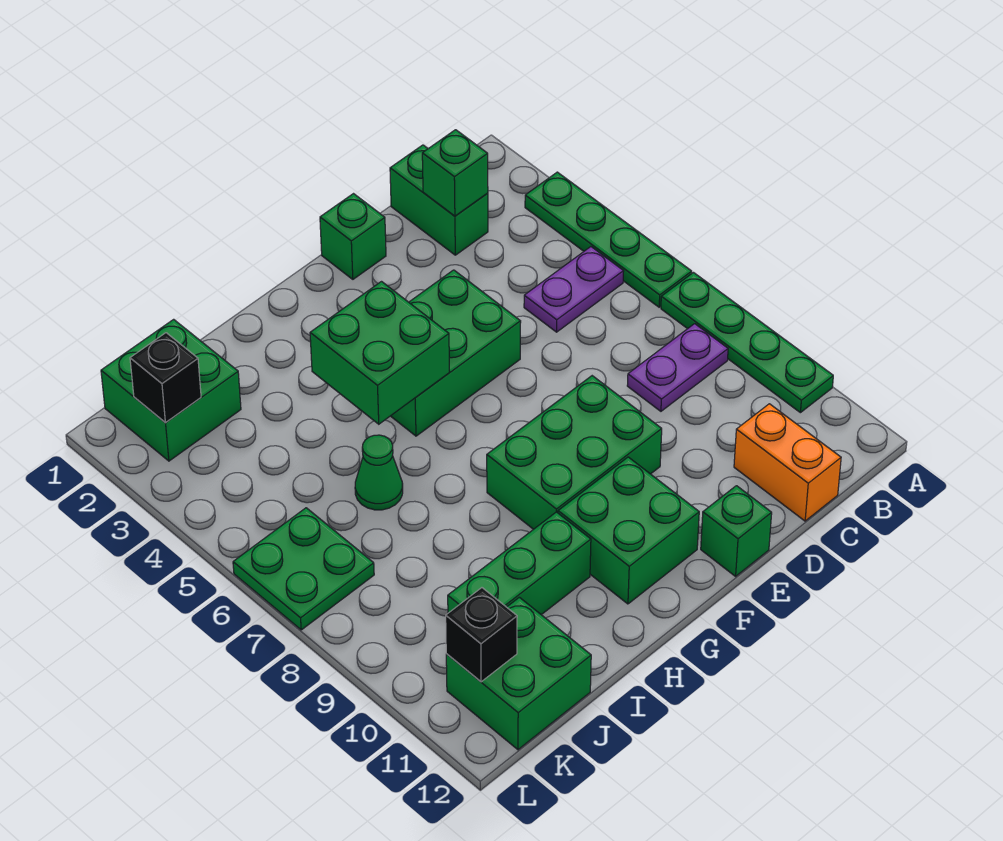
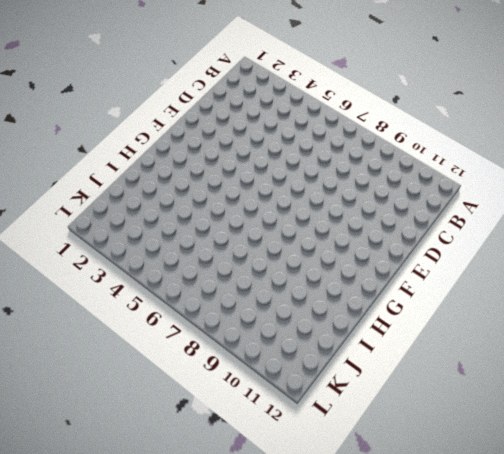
none -> green 1x4 plate [525,172,692,307]
none -> green 1x4 plate [661,273,833,413]
none -> purple 1x2 plate [524,247,624,332]

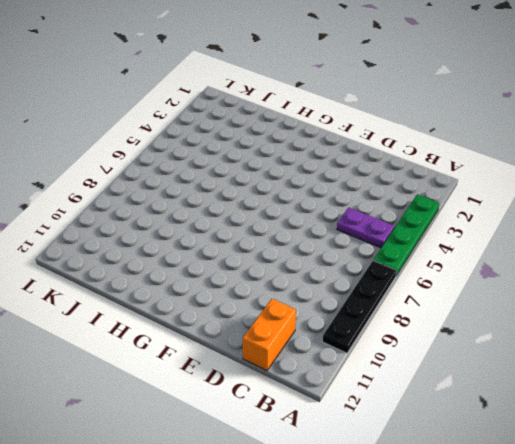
black 1x4 plate [323,261,397,353] -> green 1x4 plate [661,273,833,413]
none -> purple 1x2 plate [627,324,728,411]
none -> green 1x2 brick [390,145,488,255]
none -> green 1x1 brick [320,194,386,279]

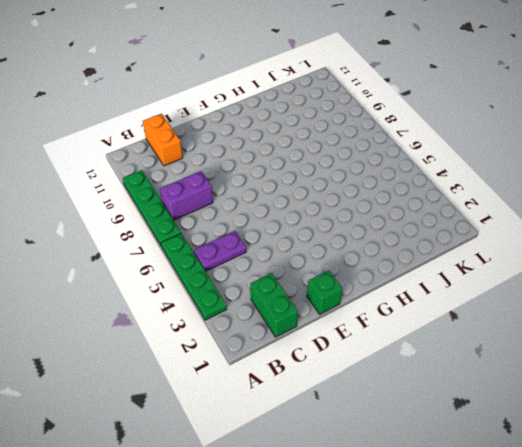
purple 1x2 brick [160,171,213,220] -> purple 1x2 plate [627,324,728,411]
none -> green 2x3 brick [391,270,521,436]
none -> green 2x3 brick [487,376,662,529]
none -> green 1x1 brick [701,486,772,576]

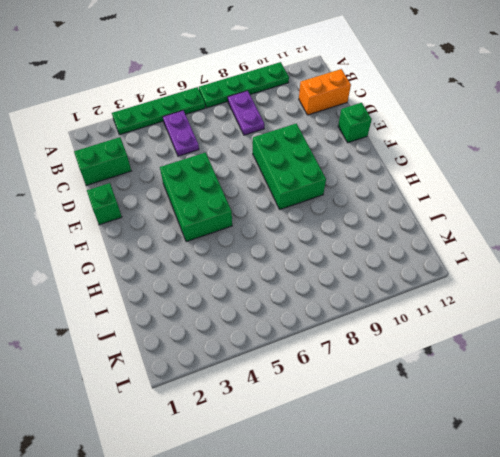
none -> green 2x2 brick [558,457,699,604]
none -> green 1x3 brick [448,512,591,615]
none -> green 1x1 cone [355,435,403,510]

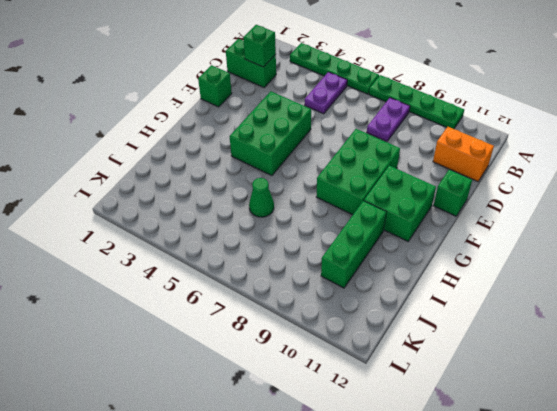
none -> green 2x2 brick [101,319,241,461]
none -> green 2x2 brick [446,597,591,750]
none -> green 2x2 plate [233,508,374,630]

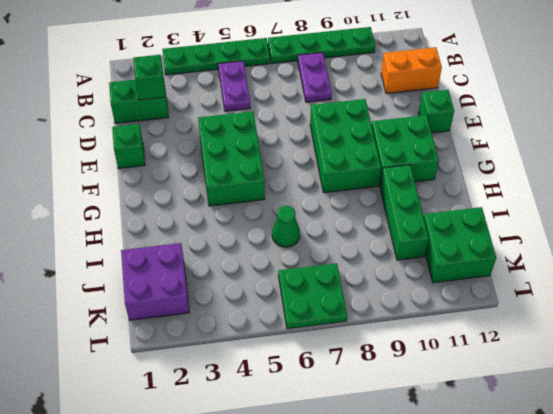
purple 2x2 brick [121,243,189,320] -> green 2x2 brick [101,319,241,461]
none -> green 2x2 brick [310,282,450,424]
none -> black 1x1 brick [130,333,201,423]
none -> black 1x1 brick [446,588,517,682]

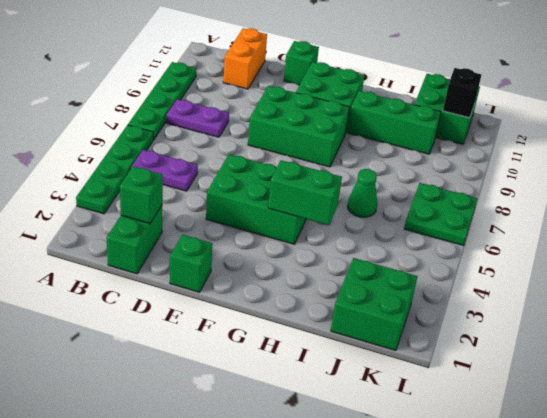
green 1x2 brick [268,160,342,225] -> green 2x2 brick [310,282,450,424]
none -> black 1x1 brick [130,333,201,423]

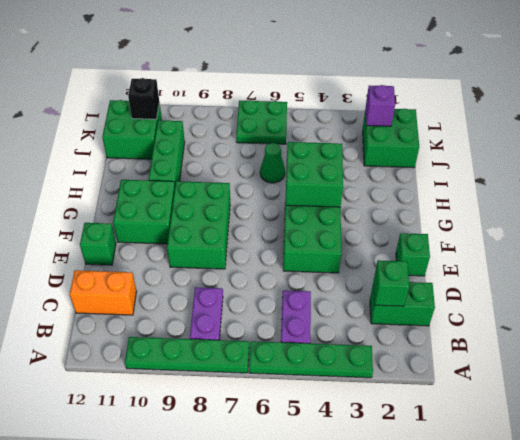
purple 1x1 brick [365,85,395,126] -> black 1x1 brick [130,333,201,423]

